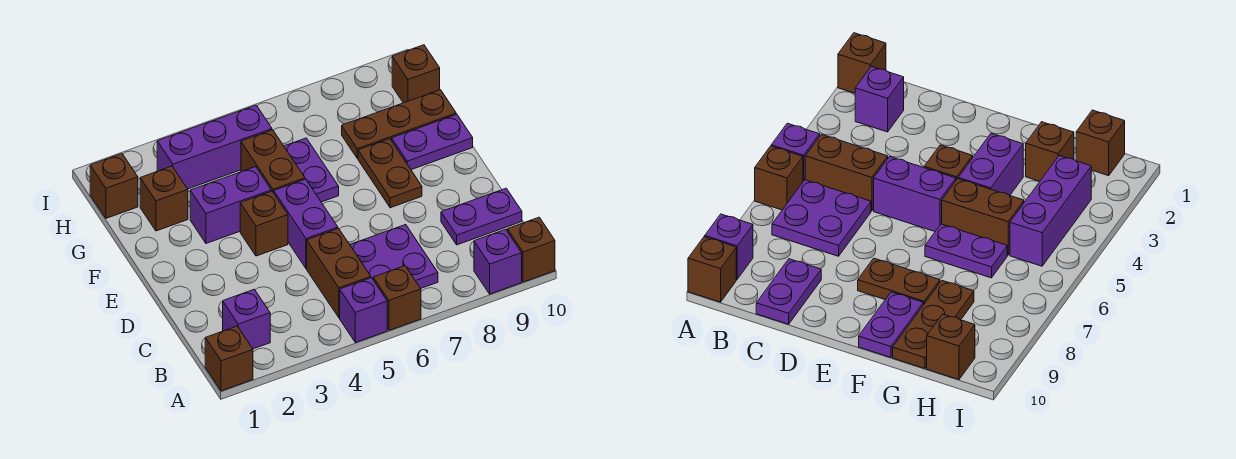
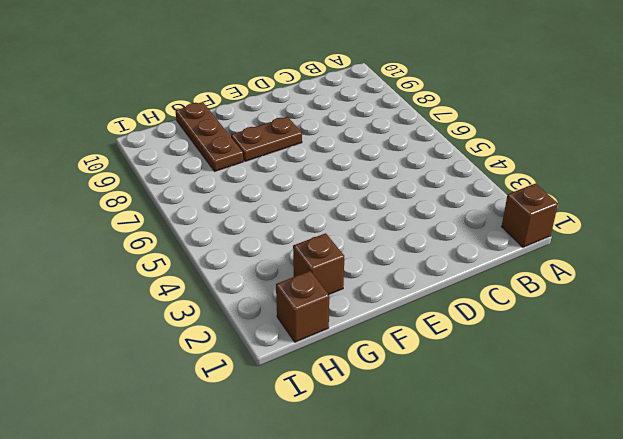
none -> purple 1x1 brick [340,278,387,343]
none -> brown 1x1 brick [373,266,421,330]
none -> purple 1x1 brick [474,229,522,294]

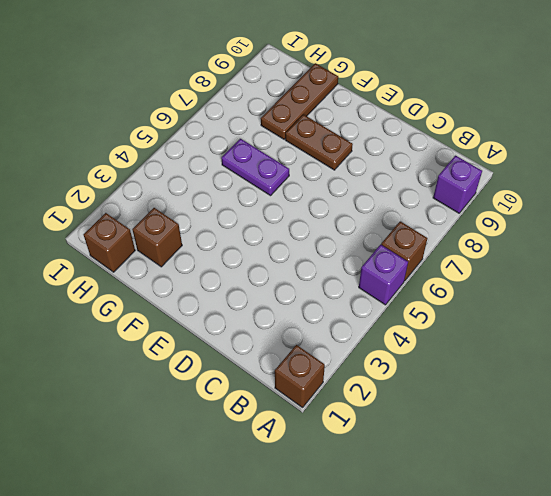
none -> brown 1x1 brick [507,217,555,282]
none -> purple 1x1 brick [223,289,270,349]
none -> brown 1x2 brick [307,229,371,318]

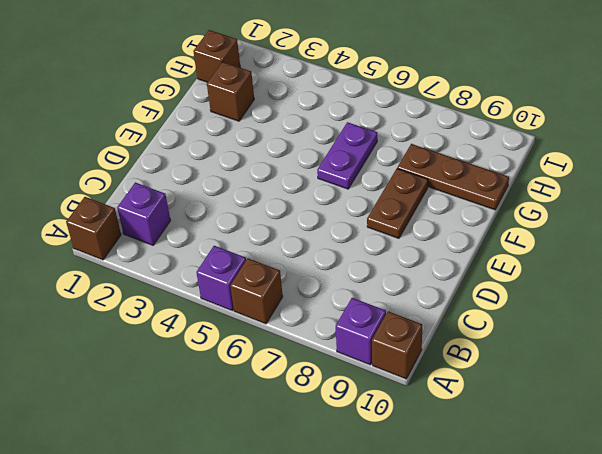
none -> brown 1x2 brick [307,229,371,318]
none -> purple 2x2 plate [350,225,438,288]
none -> purple 1x2 plate [441,188,522,245]

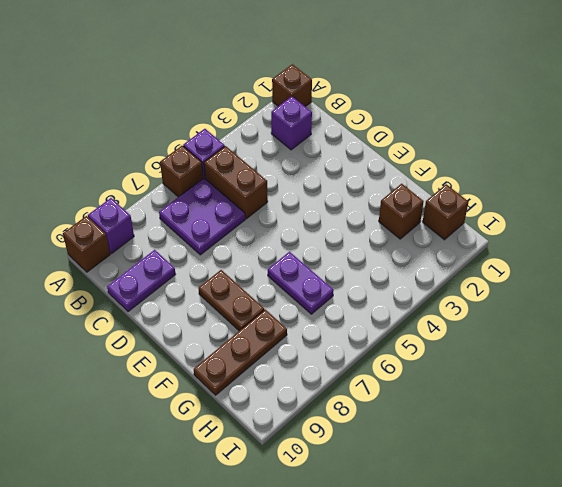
none -> purple 1x2 brick [274,179,338,269]
none -> brown 1x1 brick [240,191,288,256]
none -> purple 1x2 brick [190,167,271,243]

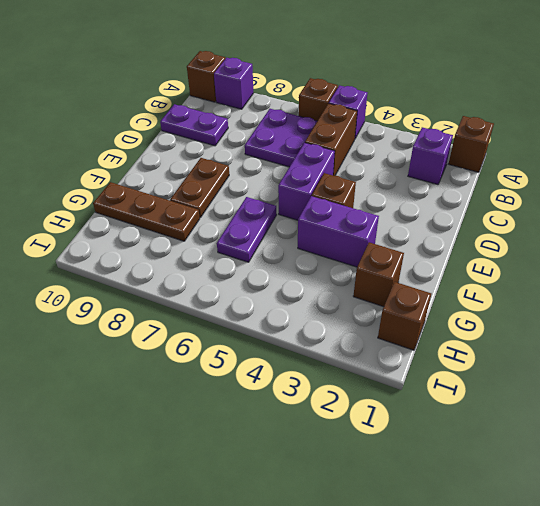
none -> brown 1x2 brick [241,130,305,193]
none -> purple 1x2 plate [392,114,473,170]
none -> purple 1x3 brick [157,105,272,189]

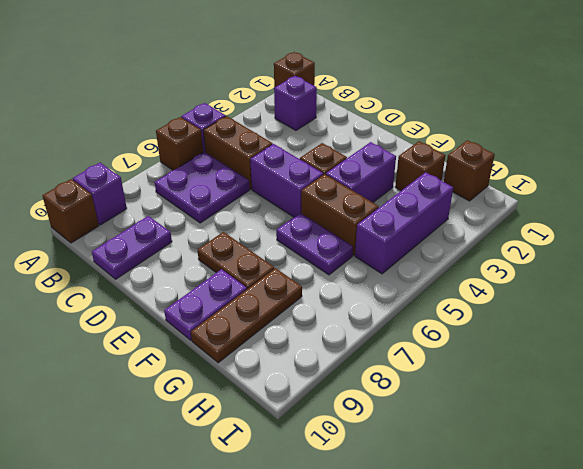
none -> brown 1x1 brick [392,45,440,103]

